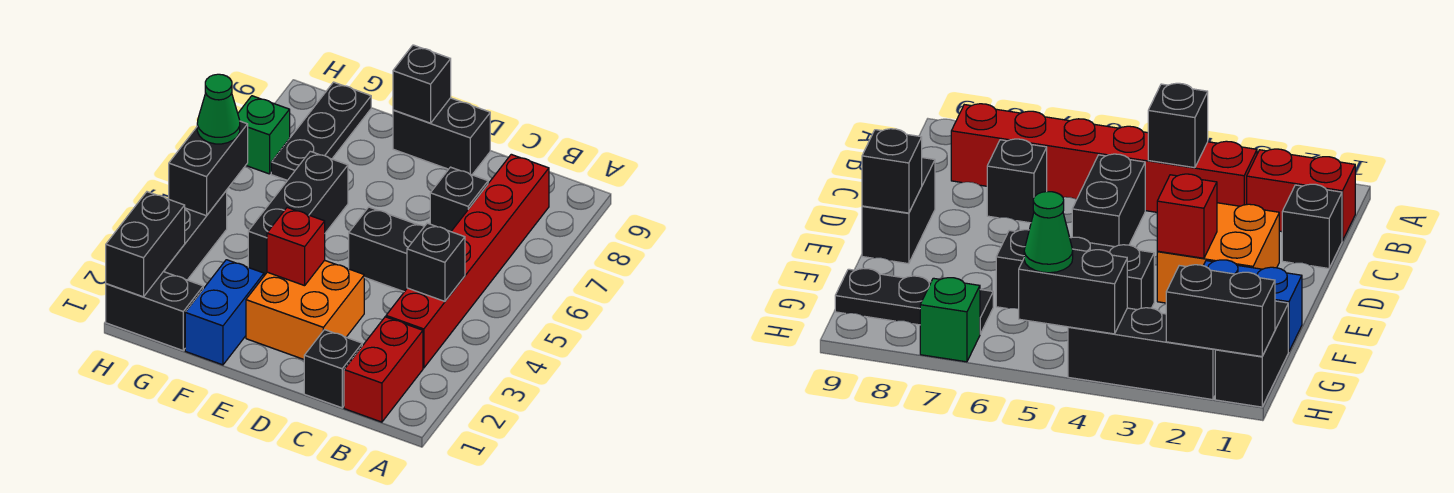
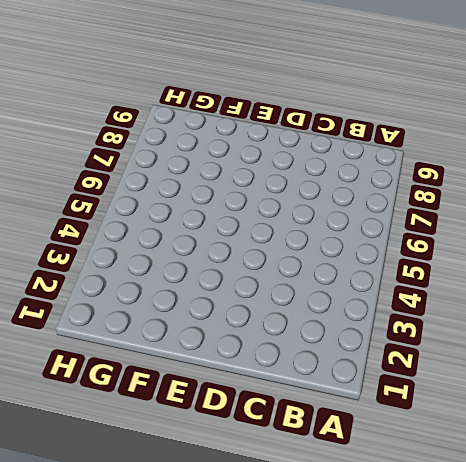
none -> red 1x2 brick [344,317,423,422]
none -> red 1x6 brick [386,154,549,368]
none -> black 1x1 brick [304,330,362,408]

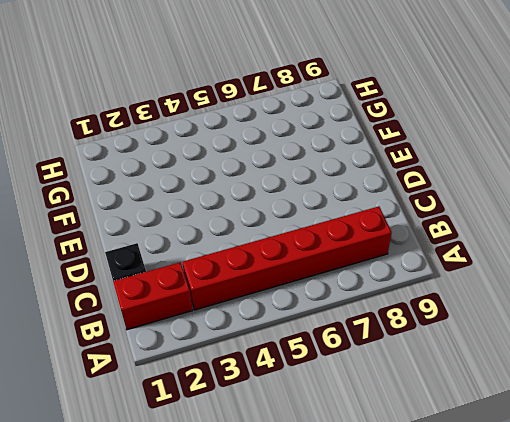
none -> black 1x2 brick [349,207,424,292]
none -> black 1x1 brick [430,167,488,232]
none -> orange 2x2 brick [246,260,364,359]

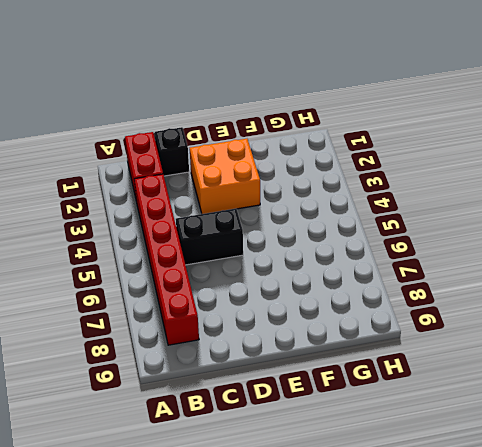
none -> black 1x1 brick [430,167,488,232]
none -> black 1x2 brick [393,98,490,175]
none -> blue 1x2 brick [185,260,264,365]

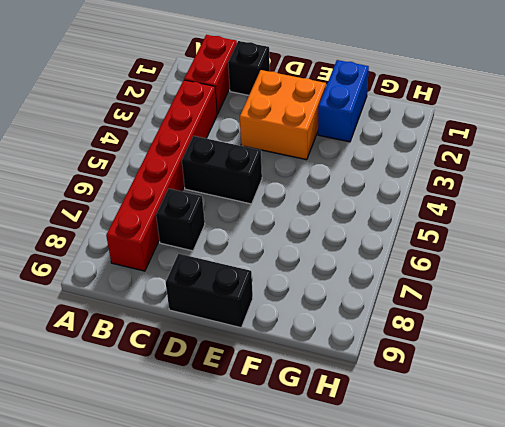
none -> black 1x3 brick [248,151,348,276]
none -> black 1x2 brick [106,272,203,350]
none -> black 1x3 plate [271,82,371,180]

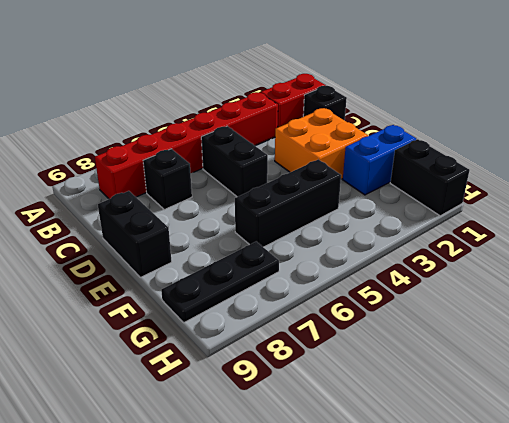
none -> black 1x3 brick [163,191,227,280]
none -> green 1x1 brick [238,96,290,174]
none -> black 1x1 brick [407,223,465,301]

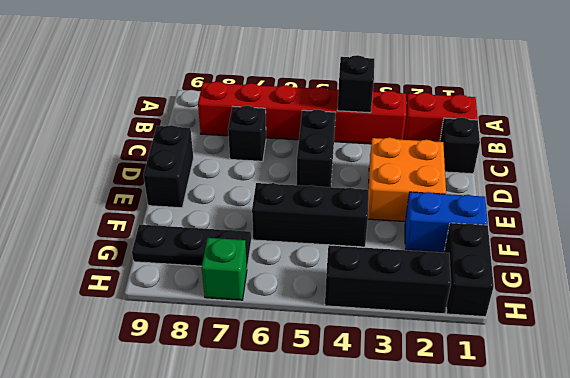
none -> red 1x1 brick [267,208,325,286]
none -> black 1x1 brick [393,45,451,123]
none -> black 1x2 brick [106,192,185,297]

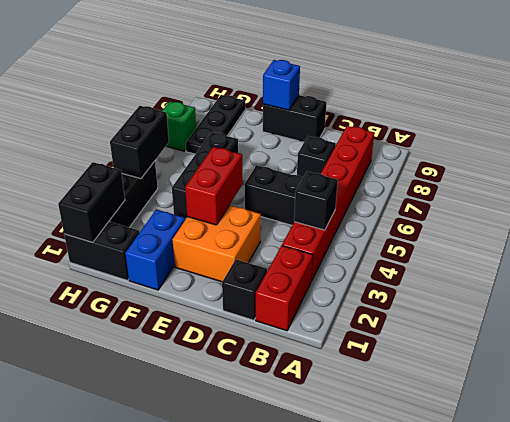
red 1x2 brick [185,147,243,225] -> red 1x1 brick [267,208,325,286]
blue 1x1 brick [263,60,300,110] -> black 1x1 brick [393,45,451,123]
none -> green 1x1 cone [197,74,240,144]

